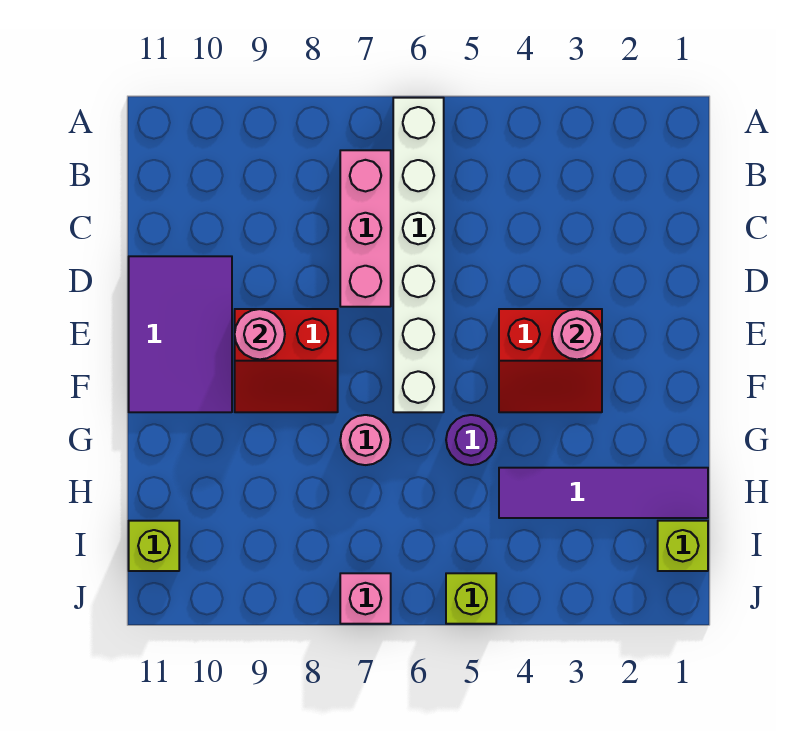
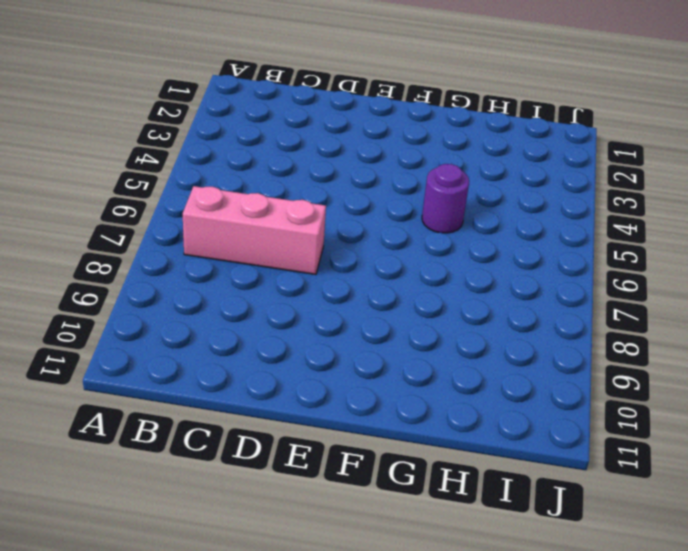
none -> white 1x6 brick [393,98,444,412]
none -> purple 2x3 tile [129,256,232,412]
none -> red 2x2 slope [499,309,602,412]

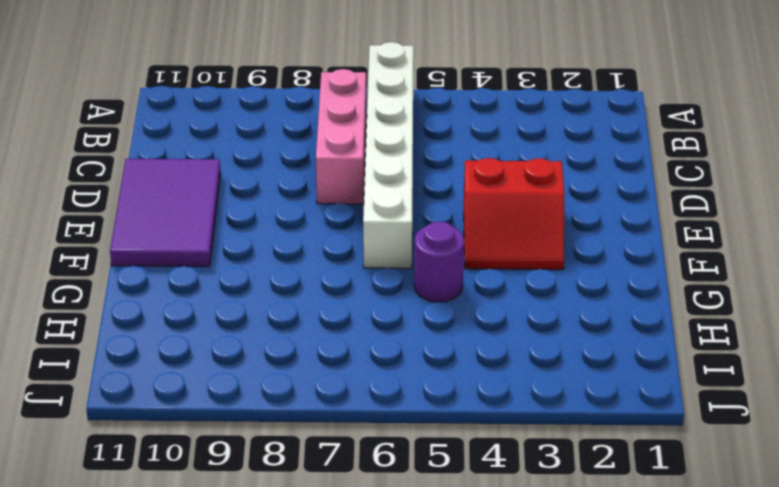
none -> red 2x2 slope [235,309,338,412]
none -> pink 1x1 round brick [340,415,391,465]
none -> purple 1x4 tile [499,468,708,518]

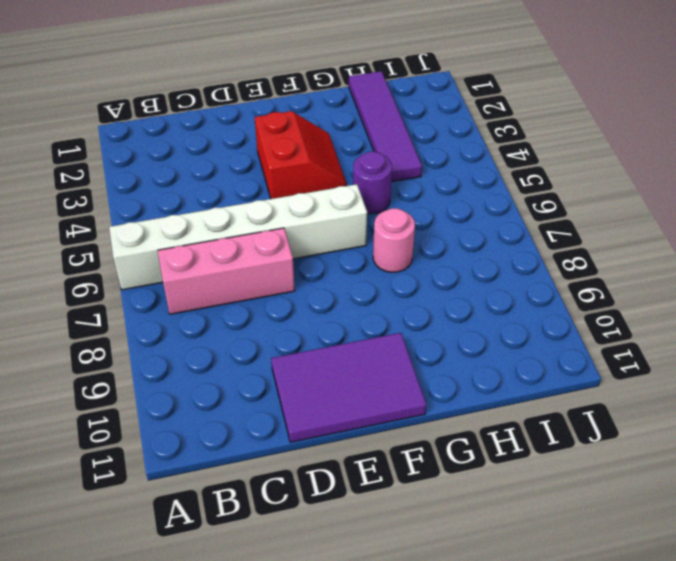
none -> red 2x2 slope [235,309,338,412]
none -> lime 1x1 brick [658,521,708,571]
none -> lime 1x1 brick [129,521,179,571]

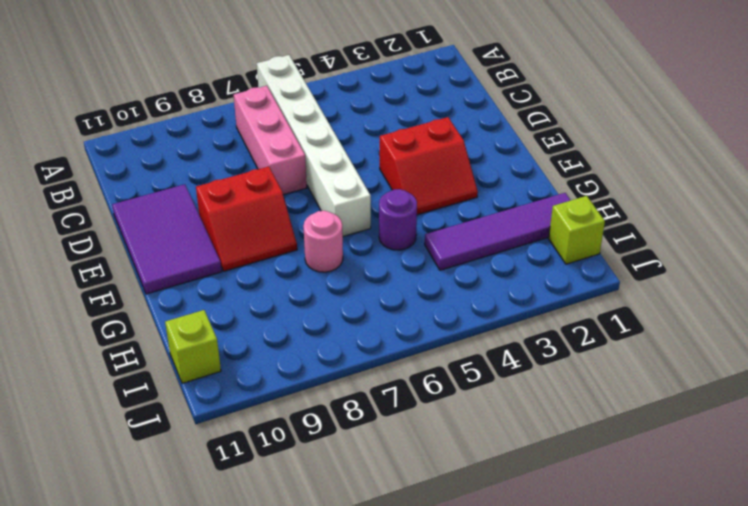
none -> lime 1x1 brick [446,573,496,624]
none -> pink 1x1 brick [340,573,391,624]
none -> pink 1x1 round brick [552,309,602,359]

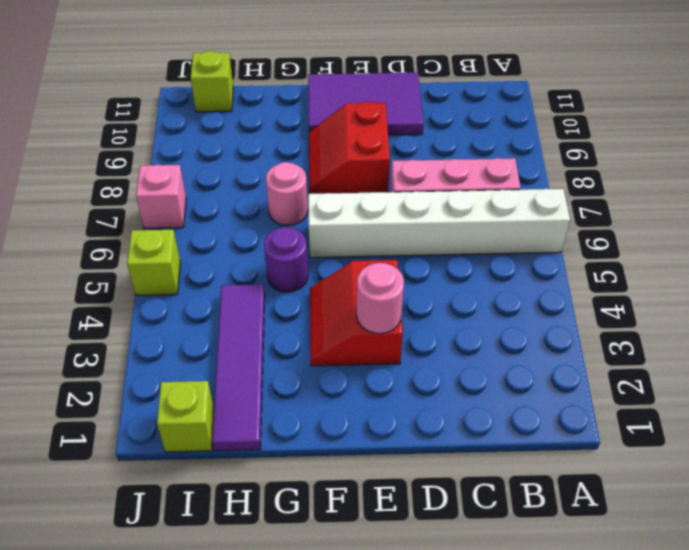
none -> pink 1x1 round brick [235,309,285,359]

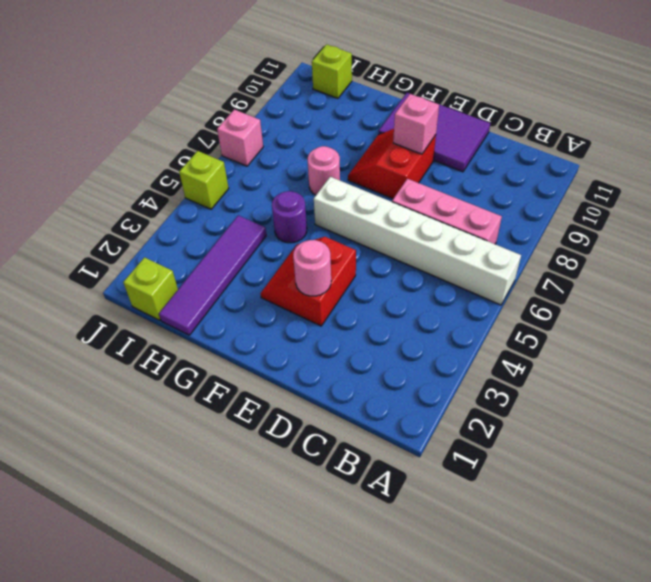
pink 1x1 brick [393,94,439,154] -> pink 1x1 round brick [235,309,285,359]

